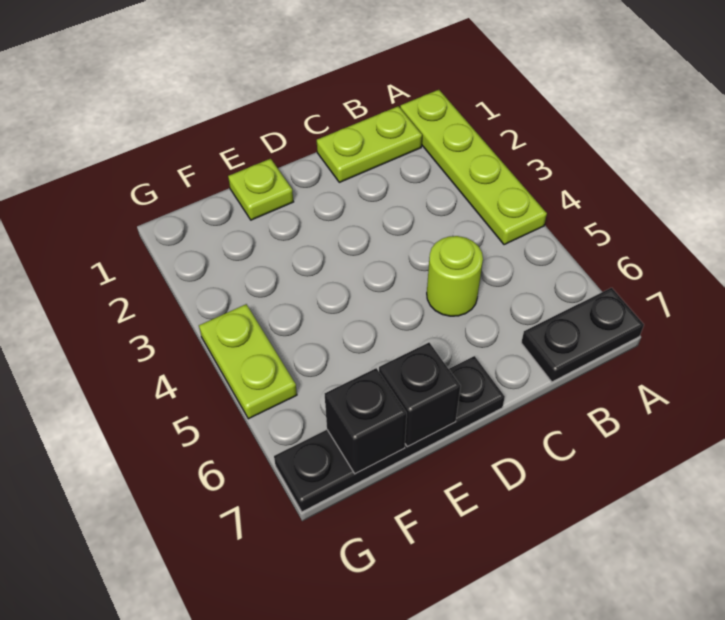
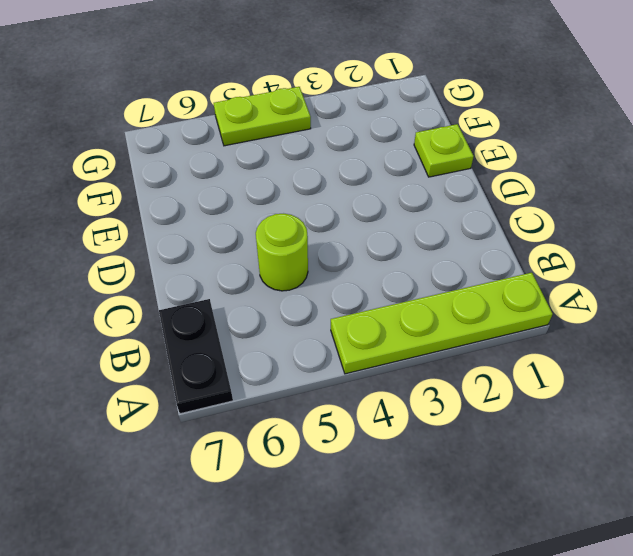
none -> lime 1x2 plate [317,106,422,182]
none -> black 1x4 plate [274,356,505,512]

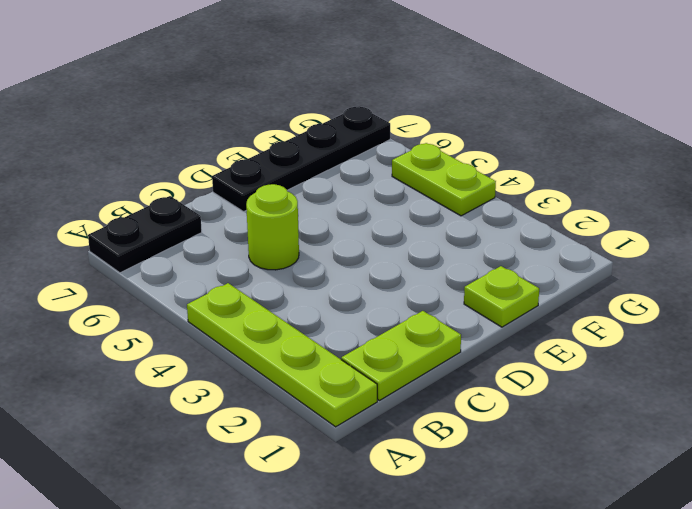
none -> black 1x1 brick [379,343,461,447]
none -> black 1x1 brick [325,368,407,474]

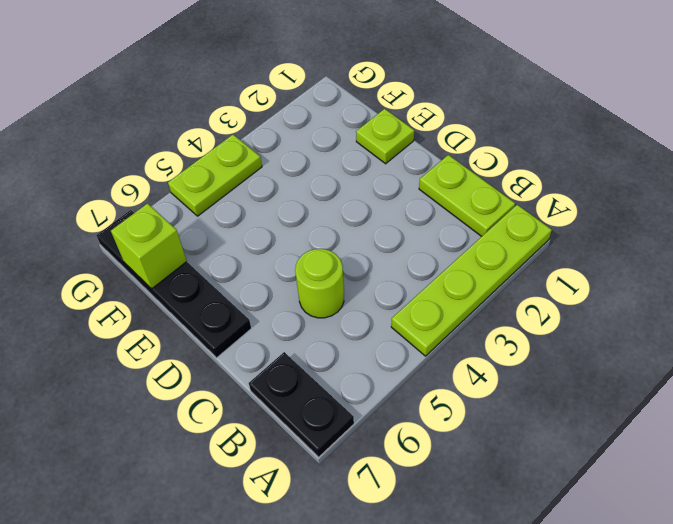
lime 1x1 brick [111,203,187,289] -> black 1x1 brick [325,368,407,474]
none -> black 1x1 brick [379,343,461,447]

